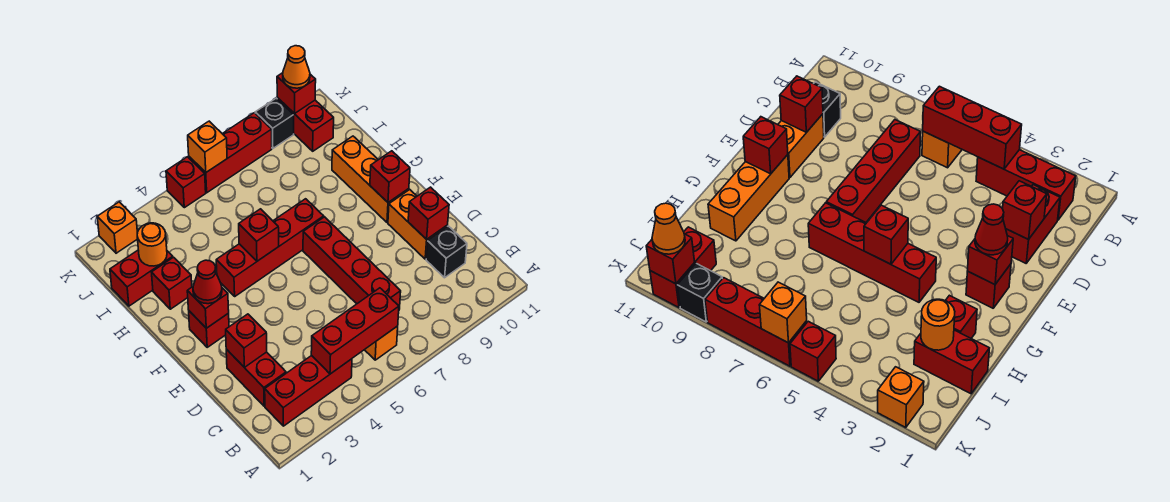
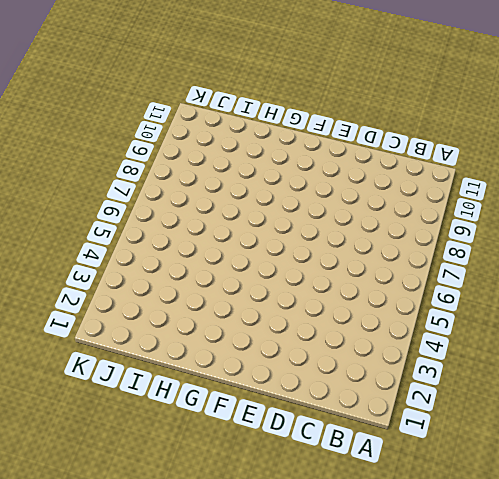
none -> red 1x3 brick [265,355,352,426]
none -> orange 1x1 brick [365,326,398,360]
none -> red 1x2 brick [226,349,286,406]

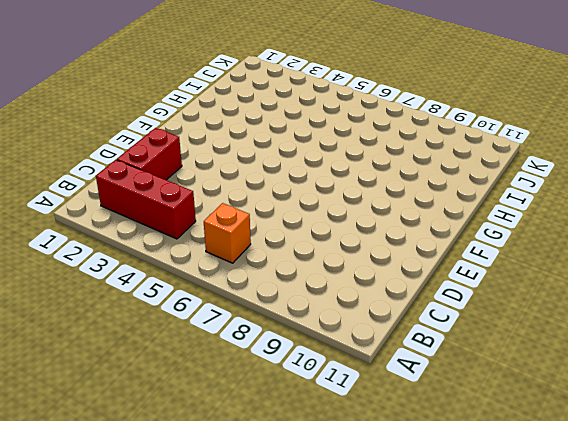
none -> red 1x4 brick [303,217,401,309]
none -> black 1x1 brick [426,226,467,278]
none -> orange 1x2 brick [388,190,447,259]

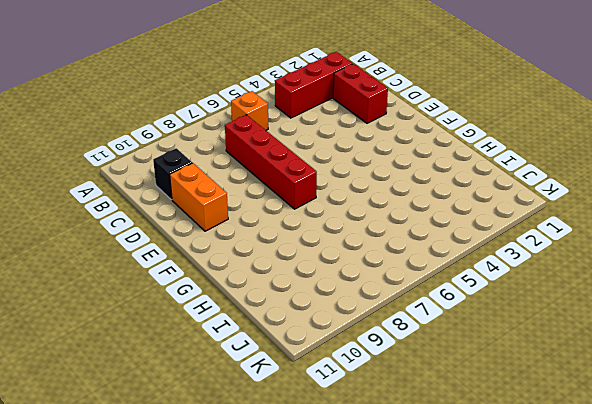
none -> red 1x1 brick [189,311,229,347]
none -> orange 1x3 brick [332,136,409,222]
none -> red 1x4 brick [216,199,324,296]

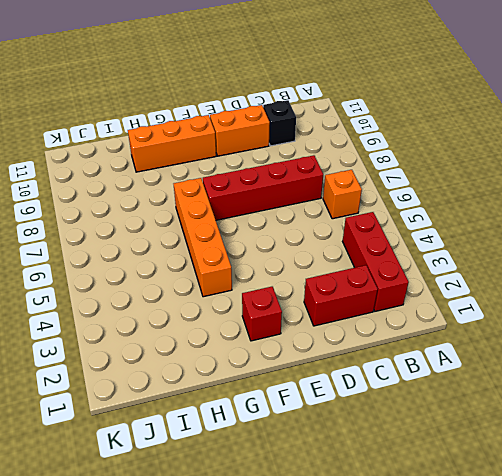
orange 1x4 brick [174,178,232,297] -> red 1x4 brick [216,199,324,296]
none -> red 1x1 brick [152,257,192,309]
none -> red 1x2 brick [110,250,173,306]
none -> red 1x2 brick [277,98,334,151]

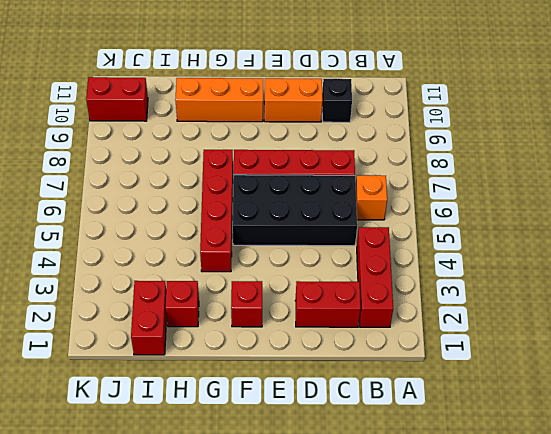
black 2x4 brick [233,175,357,246] -> none
none -> orange 1x1 brick [97,202,138,253]
none -> red 1x1 brick [166,157,206,208]
none -> red 1x3 brick [189,113,272,193]

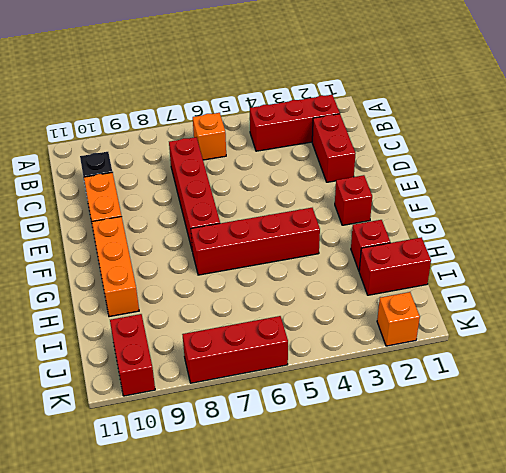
none -> red 1x1 brick [166,157,206,208]
none -> black 1x1 brick [255,98,294,148]
none -> red 1x3 brick [311,288,399,374]

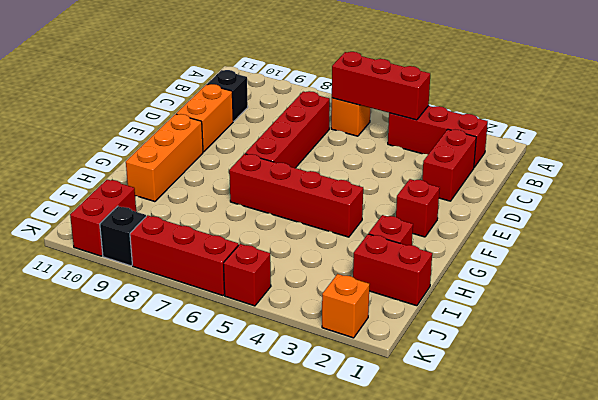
none -> red 1x1 brick [226,314,267,368]
none -> red 1x1 brick [408,187,449,239]
none -> red 1x1 brick [187,287,229,328]

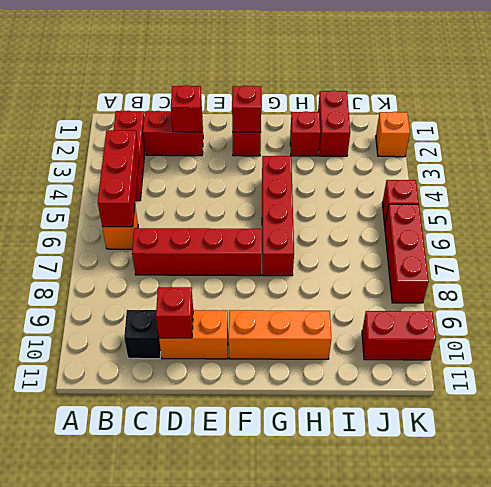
none -> black 1x1 brick [255,98,294,148]
none -> red 1x1 brick [370,151,410,203]
none -> red 1x1 brick [239,209,279,261]

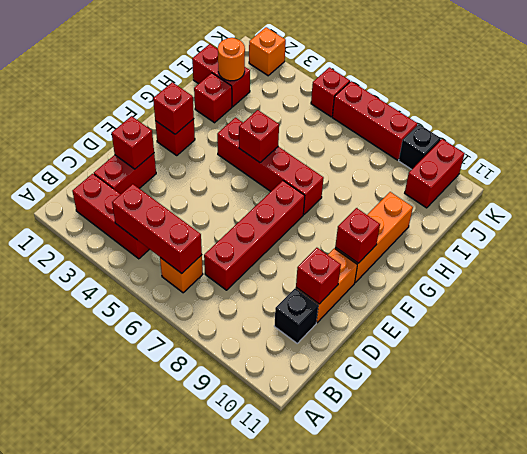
none -> orange 1x1 brick [188,121,227,172]
none -> red 1x1 brick [277,73,316,114]
none -> red 1x1 cone [193,260,222,304]

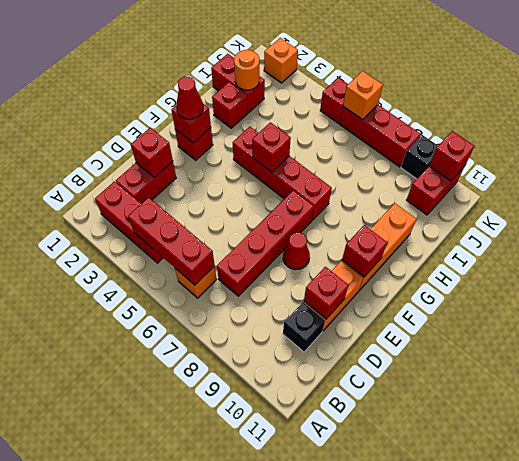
red 1x1 cone [283,233,310,270] -> none
none -> orange 1x1 cone [283,46,310,88]

